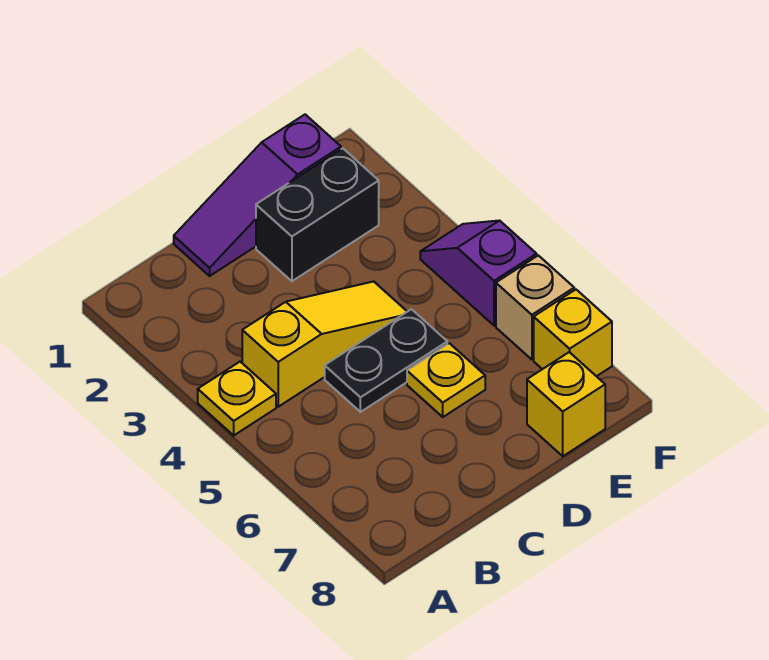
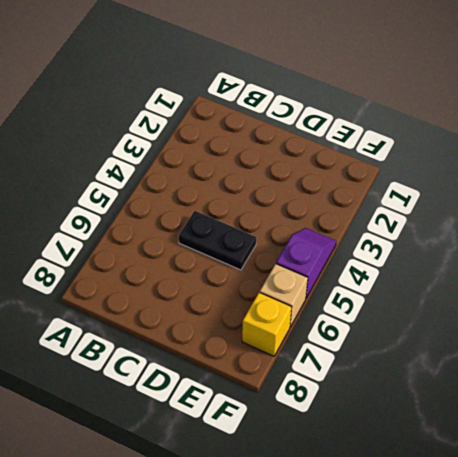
none -> yellow 1x1 plate [198,362,276,435]
none -> yellow 1x3 slope [242,281,407,407]

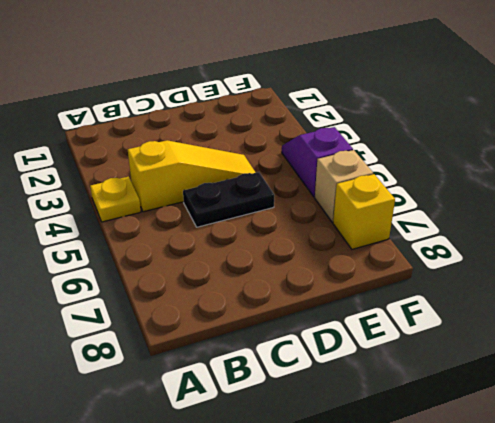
none -> purple 1x3 slope [174,115,341,276]
none -> black 1x2 brick [256,148,379,281]

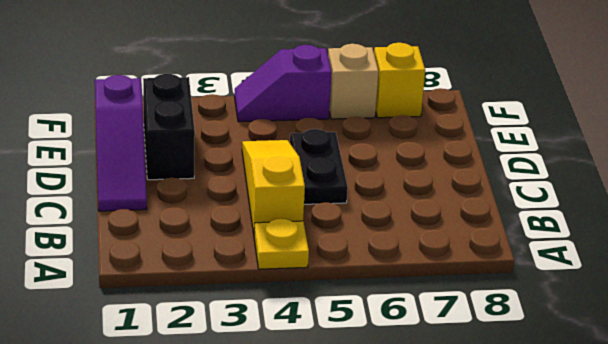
none -> yellow 1x1 plate [407,343,485,417]
none -> yellow 1x1 brick [527,352,605,456]

